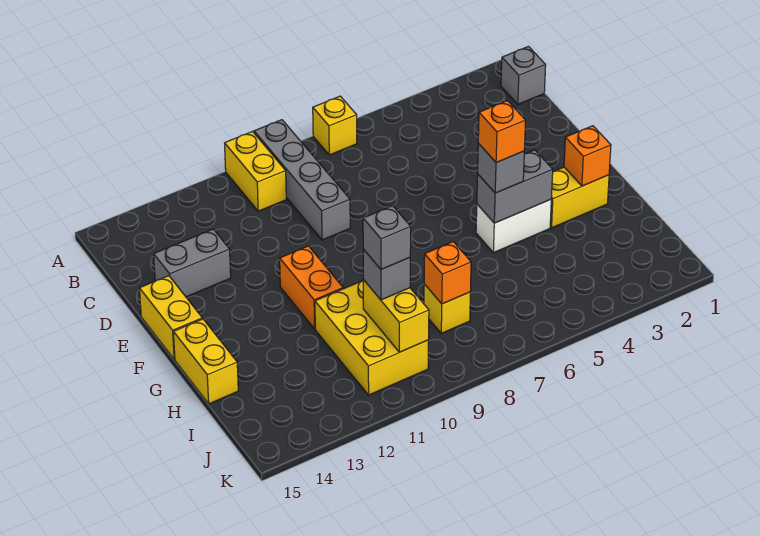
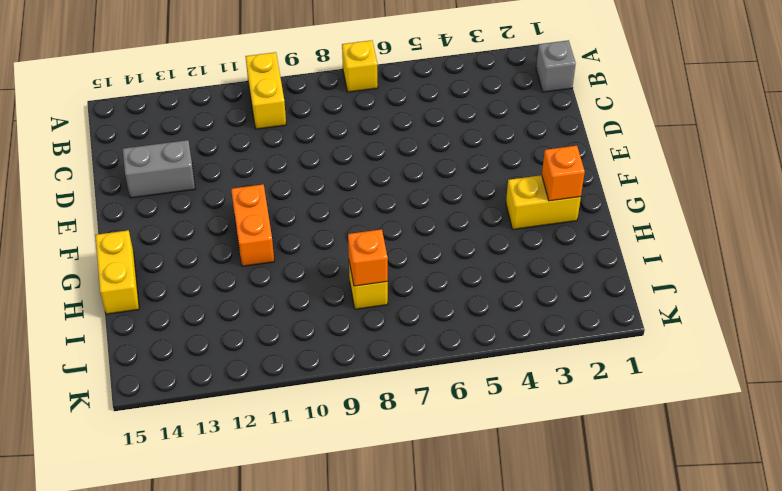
none -> grey 1x4 brick [254,120,350,240]
none -> yellow 1x2 brick [139,276,202,359]
none -> white 1x2 brick [476,200,551,253]

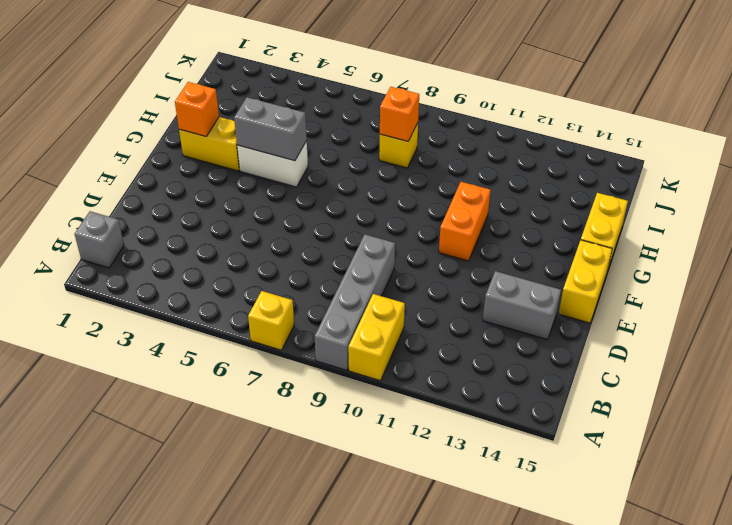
none -> yellow 2x3 brick [315,281,429,395]
none -> yellow 1x2 brick [363,280,429,352]
none -> grey 1x1 brick [478,143,524,193]

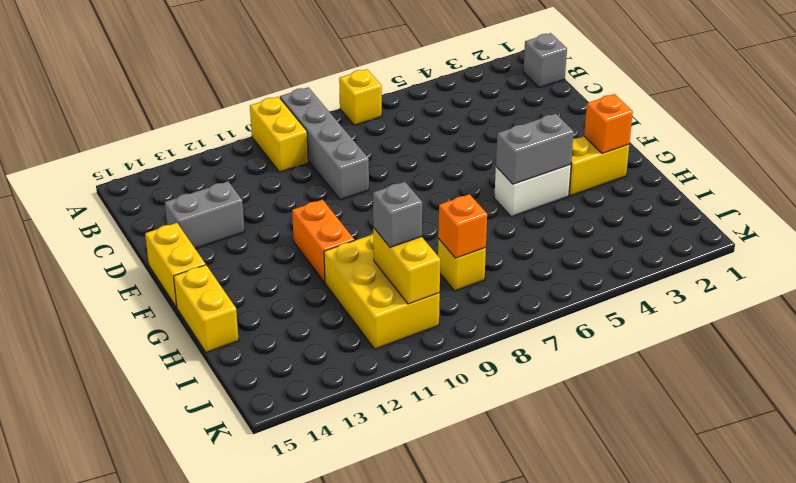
none -> grey 1x1 brick [478,143,524,193]
none -> orange 1x1 brick [478,101,526,163]
none -> grey 1x1 brick [363,206,411,269]

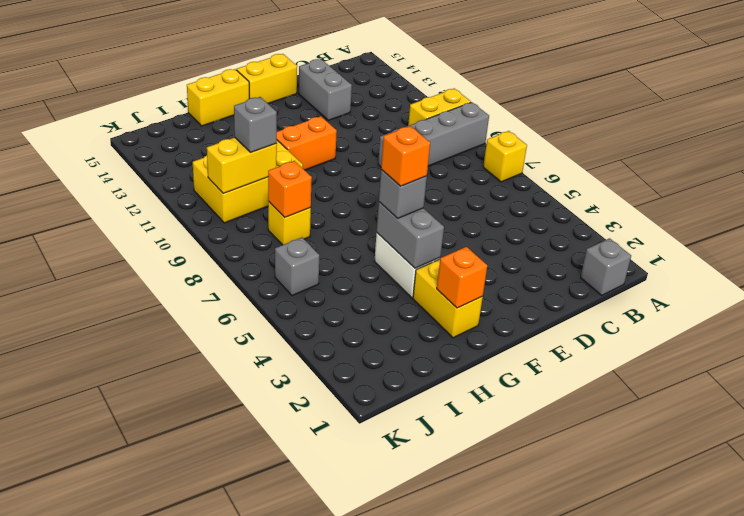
grey 1x1 brick [275,237,319,296] -> grey 1x1 brick moved to [363,206,411,269]

